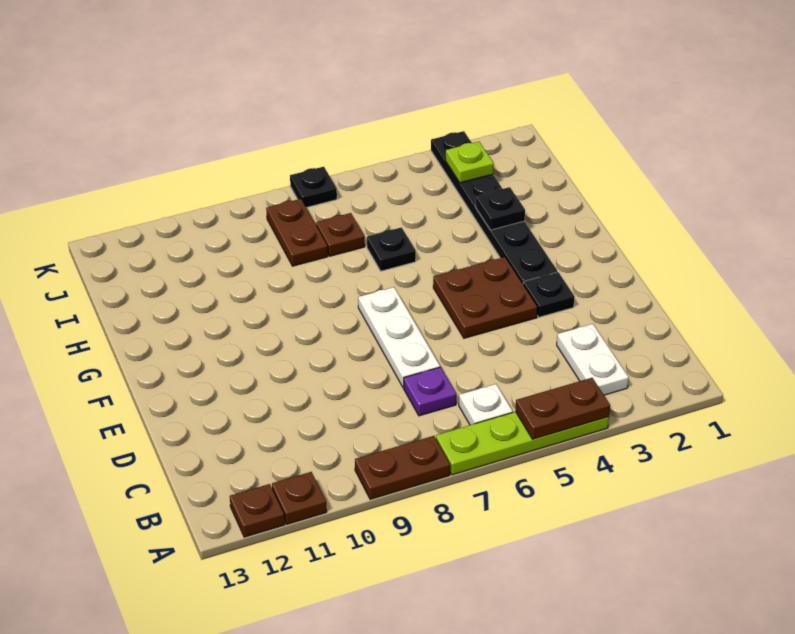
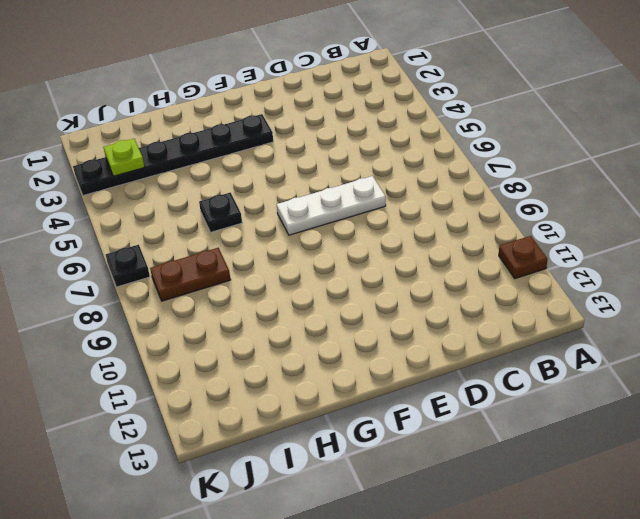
none -> lime 1x4 plate [436,412,609,475]
none -> brown 1x2 plate [355,436,450,499]
none -> brown 1x1 plate [230,484,285,537]

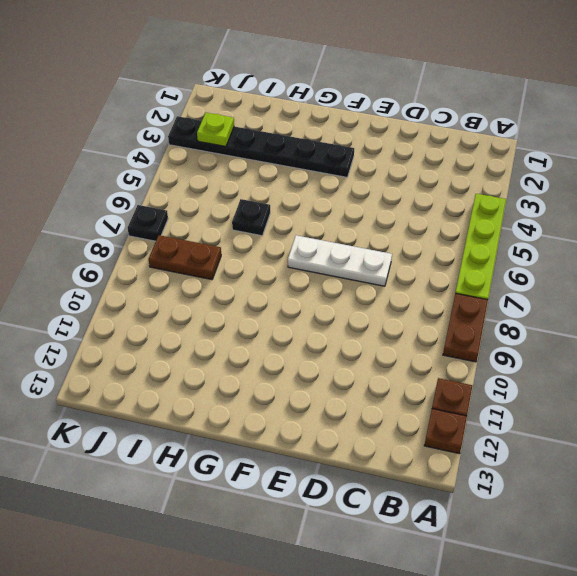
none -> white 1x2 plate [557,324,629,395]
none -> white 1x1 plate [459,384,513,425]
none -> purple 1x1 plate [404,367,456,416]

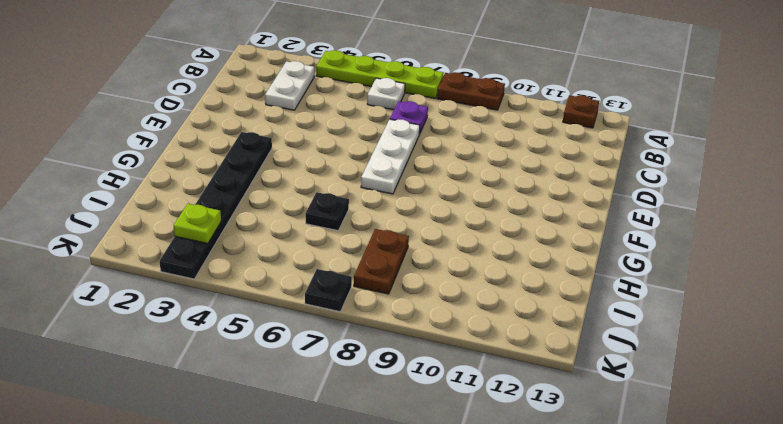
none -> brown 1x1 plate [272,472,327,524]
none -> black 1x1 plate [523,272,575,317]
none -> brown 2x2 plate [433,257,538,338]

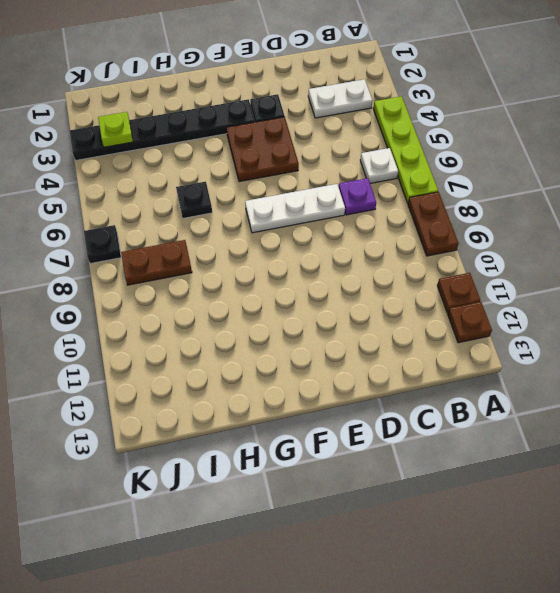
none -> brown 1x1 plate [316,213,365,256]
none -> brown 1x2 plate [516,378,610,439]
none -> black 1x1 plate [476,187,525,230]

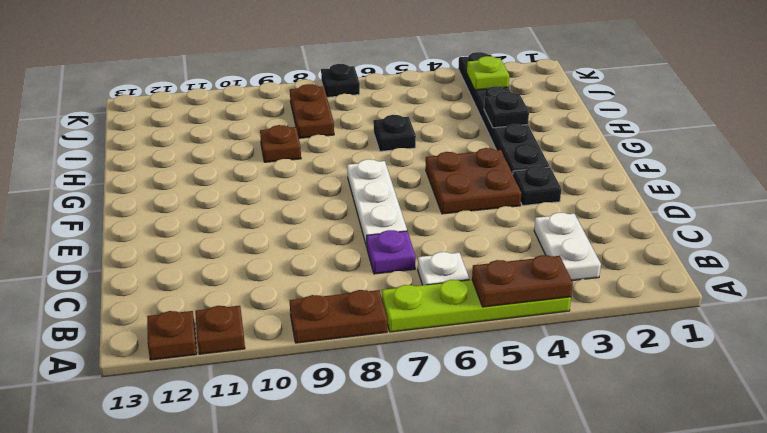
brown 1x1 plate [260,125,301,162] -> brown 1x1 plate moved to [316,213,365,256]

